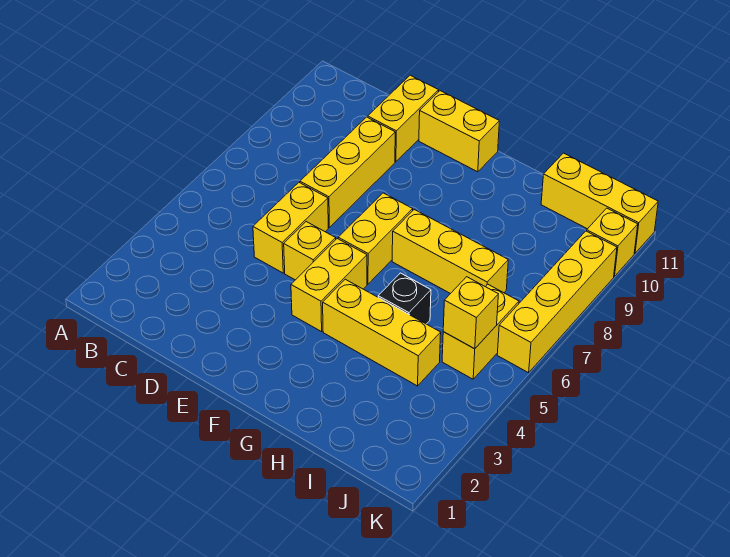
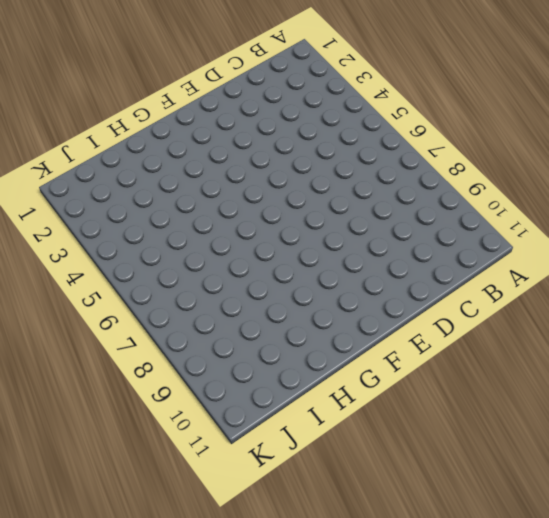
none -> yellow 1x2 brick [253,183,328,273]
none -> yellow 1x3 brick [300,117,395,227]
none -> yellow 1x2 brick [368,75,439,162]

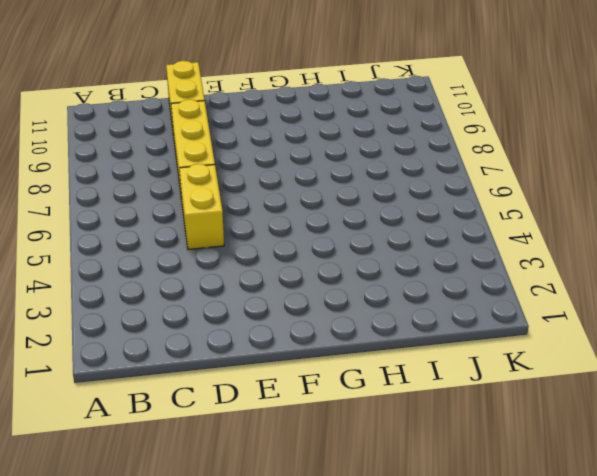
none -> yellow 1x1 brick [284,222,336,280]
none -> yellow 1x2 brick [419,91,499,172]
none -> yellow 1x2 brick [291,239,367,332]

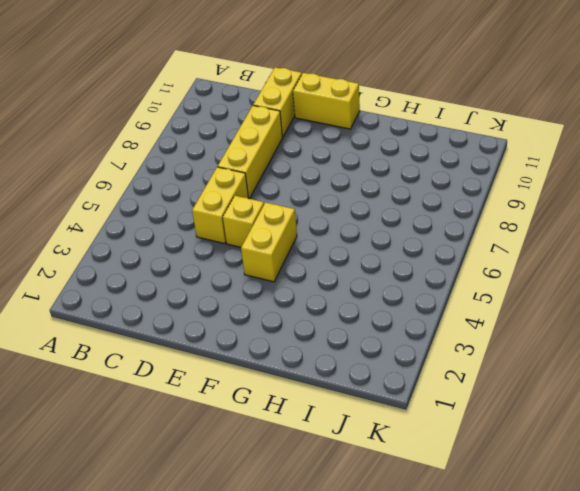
none -> yellow 1x2 brick [338,193,413,284]
none -> yellow 1x3 brick [323,279,441,386]
none -> yellow 1x3 brick [392,210,508,294]

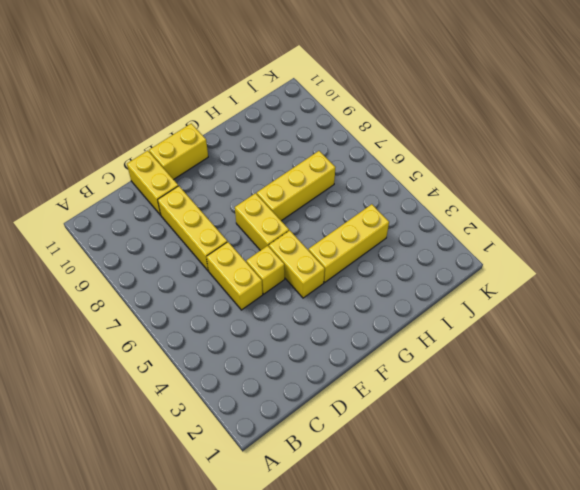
none -> black 1x1 brick [378,273,431,324]
none -> yellow 1x3 brick [541,153,658,253]
none -> yellow 1x2 brick [442,284,519,379]

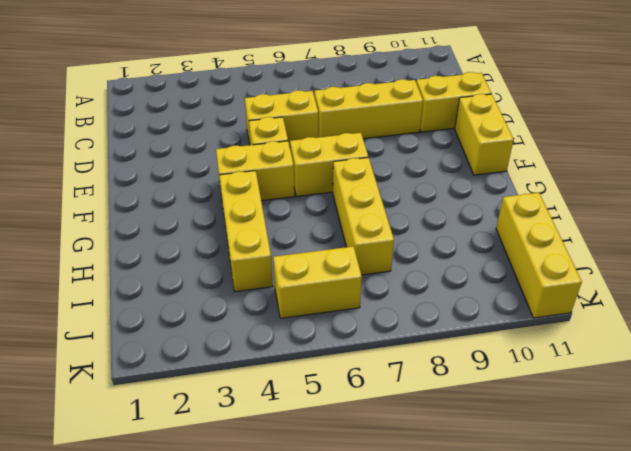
none -> black 1x1 brick [378,273,431,324]
none -> yellow 1x4 brick [497,231,617,373]
none -> yellow 1x1 brick [587,208,638,277]

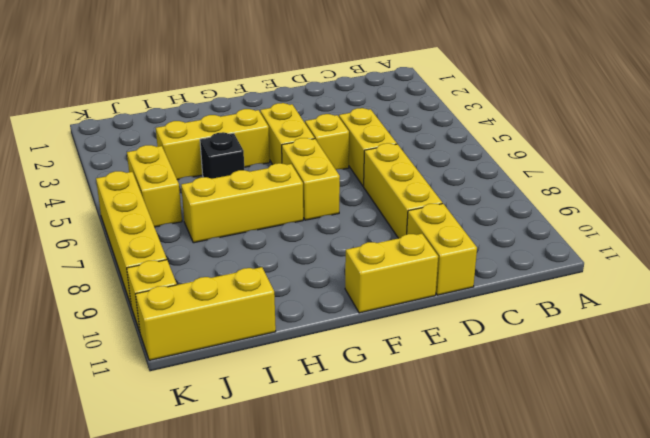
none -> yellow 1x1 brick [443,277,498,349]

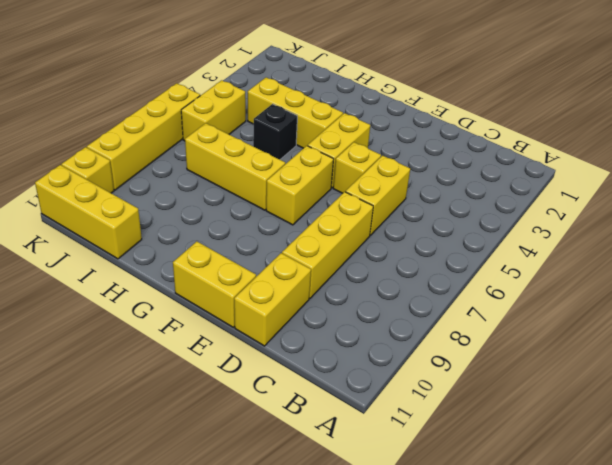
none -> yellow 1x1 brick [443,277,498,349]

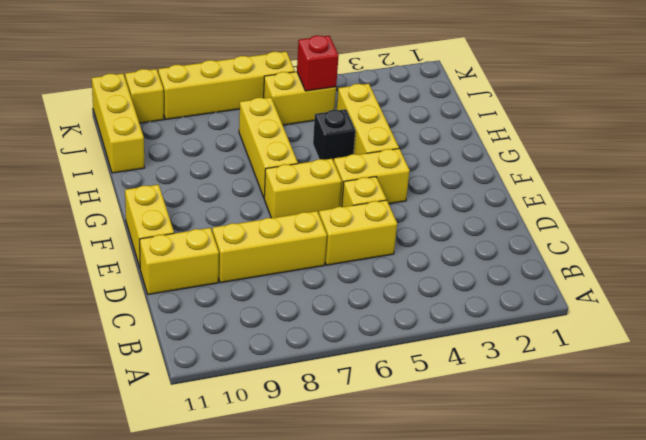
red 1x1 brick [297,35,339,91] -> yellow 1x1 brick [443,277,498,349]

